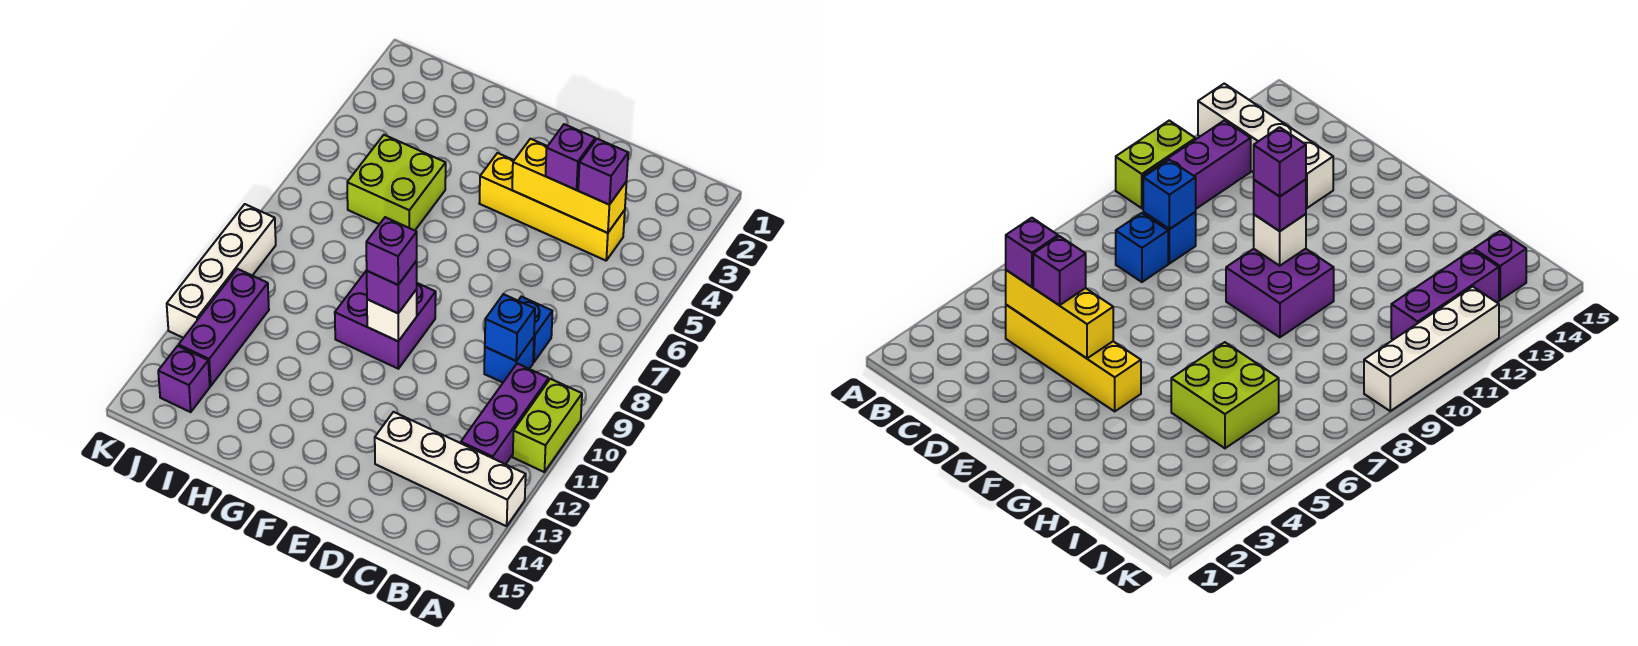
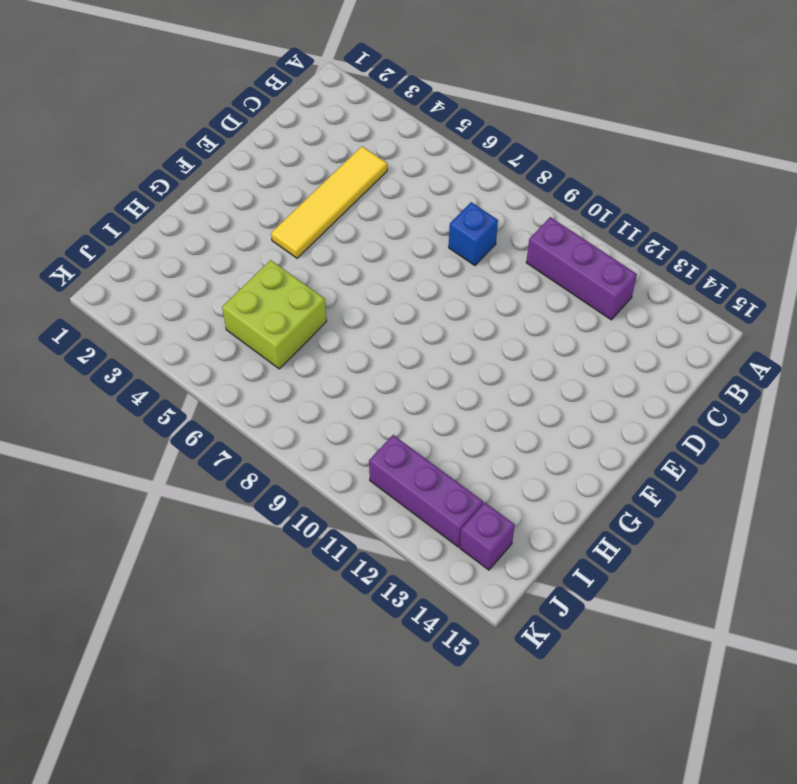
yellow 1x4 tile [271,146,387,258] -> yellow 1x4 brick [479,153,625,261]
none -> lime 1x2 brick [513,379,582,472]
none -> white 1x4 brick [375,412,526,526]
none -> blue 1x1 brick [484,337,534,383]

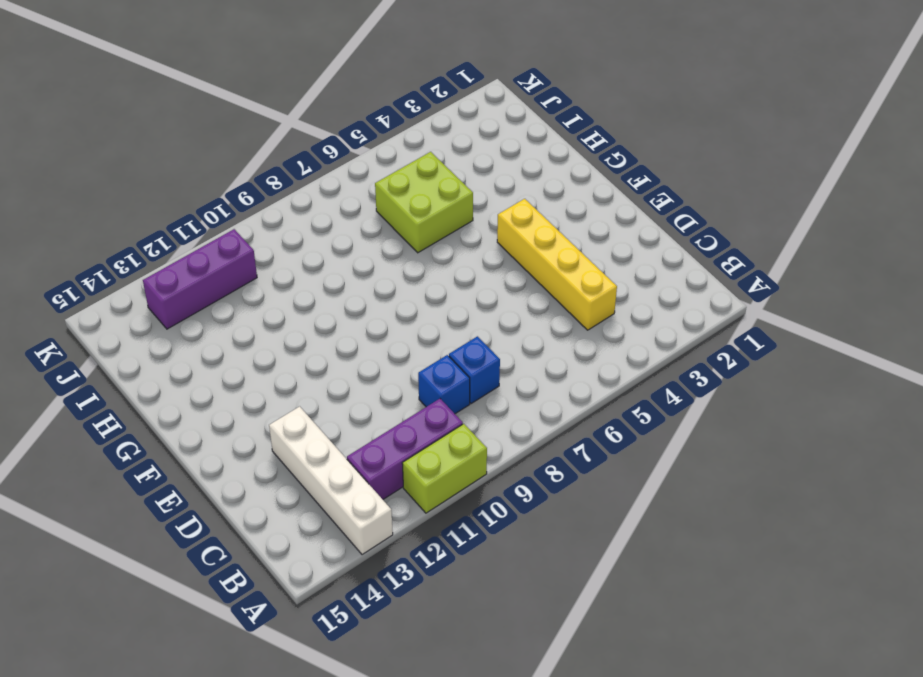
none -> purple 2x2 brick [335,270,436,369]
none -> purple 1x1 brick [158,346,210,412]
none -> white 1x4 brick [167,204,276,338]

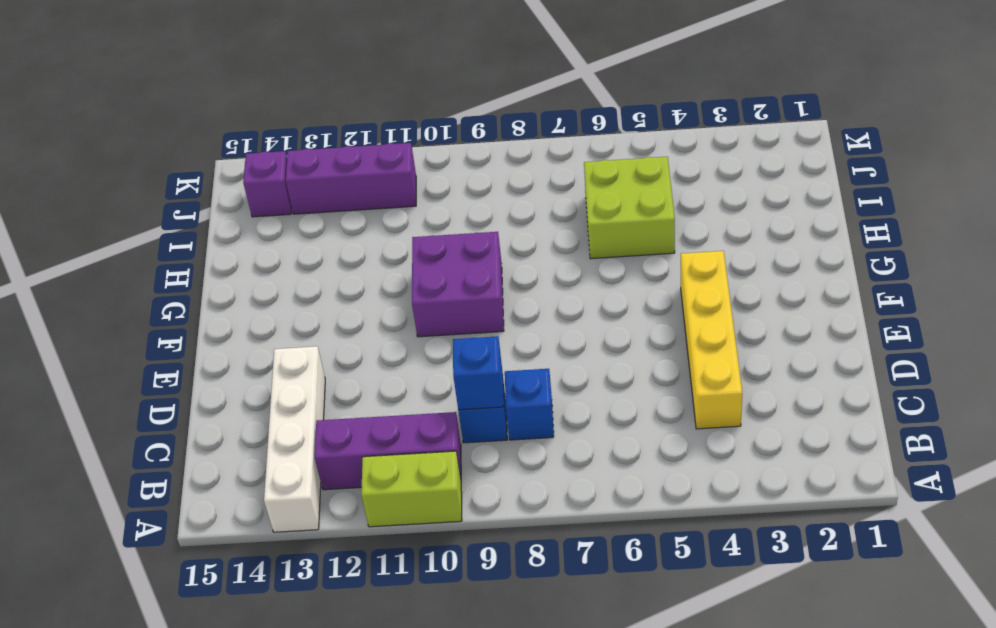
none -> white 1x4 brick [167,204,276,338]
none -> yellow 1x3 brick [512,139,627,233]
none -> white 1x1 brick [367,289,417,341]

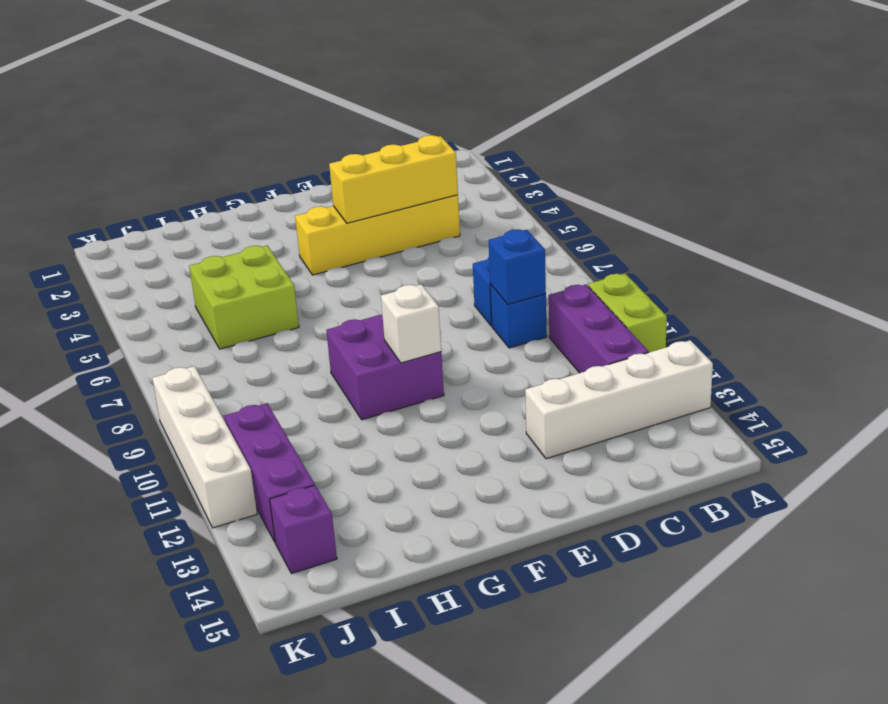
none -> purple 1x1 brick [578,139,628,205]
none -> purple 1x1 brick [546,124,595,190]
none -> purple 1x1 brick [367,261,417,313]

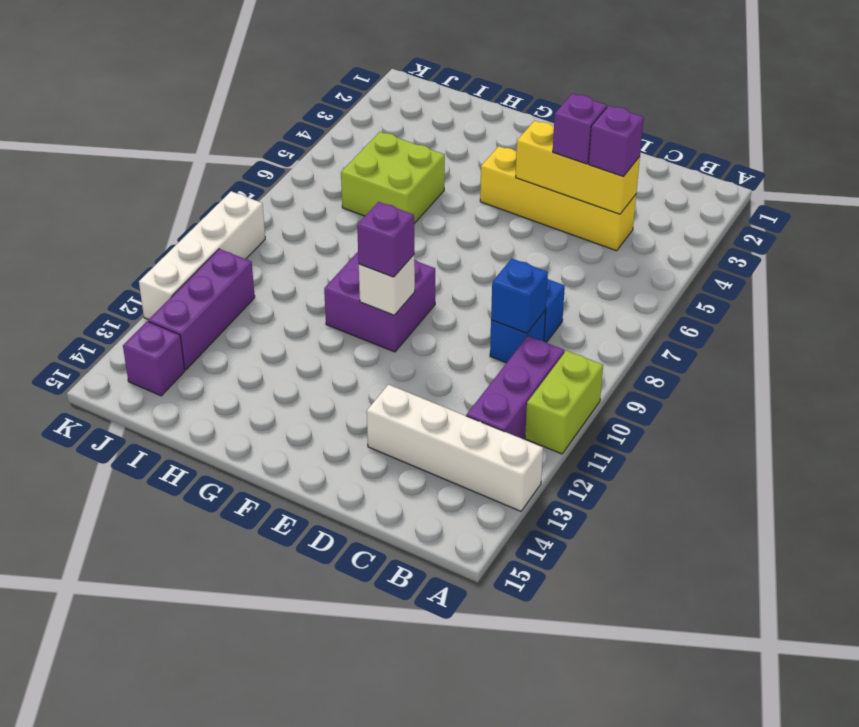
none -> purple 1x1 brick [366,217,417,285]

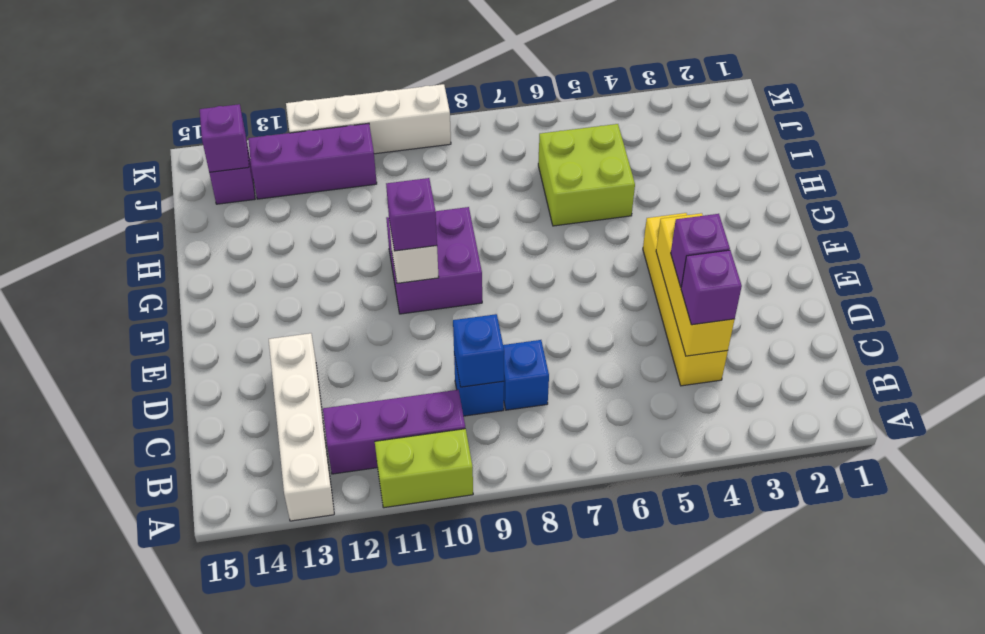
purple 1x1 brick [200,104,249,172] -> purple 1x1 brick moved to [366,217,417,285]

